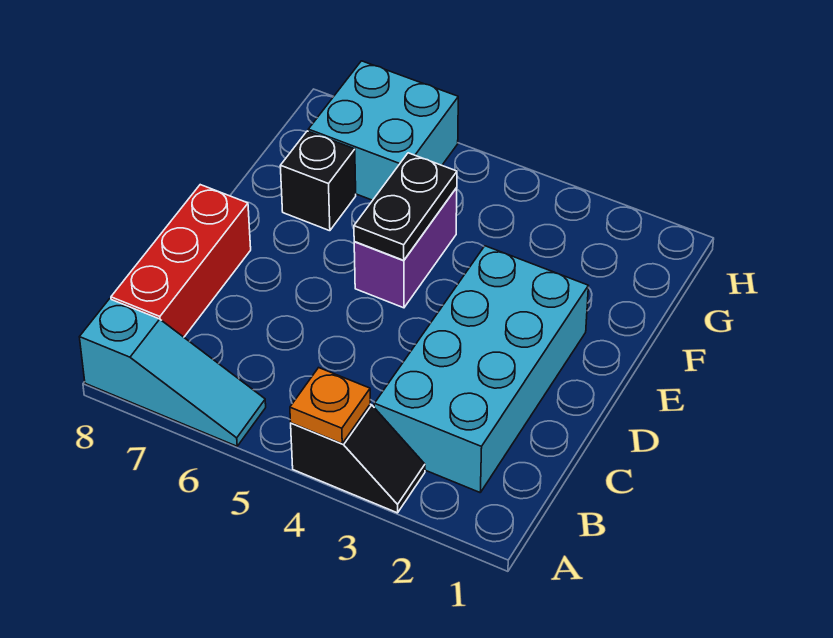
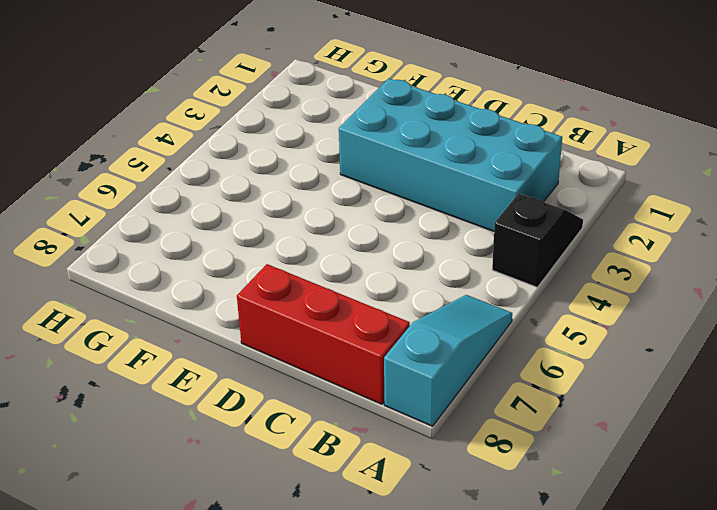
none -> purple 1x2 brick [354,188,457,308]
none -> black 1x1 brick [280,131,356,231]

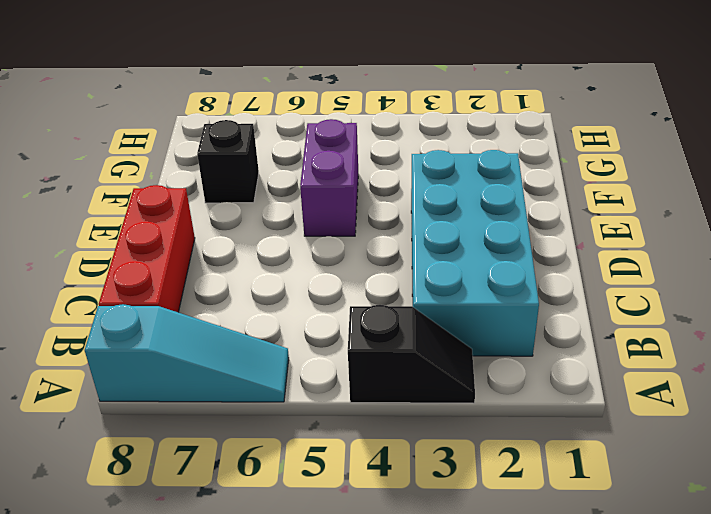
none -> cyan 2x2 brick [308,61,458,200]
none -> orange 1x1 plate [290,368,370,444]

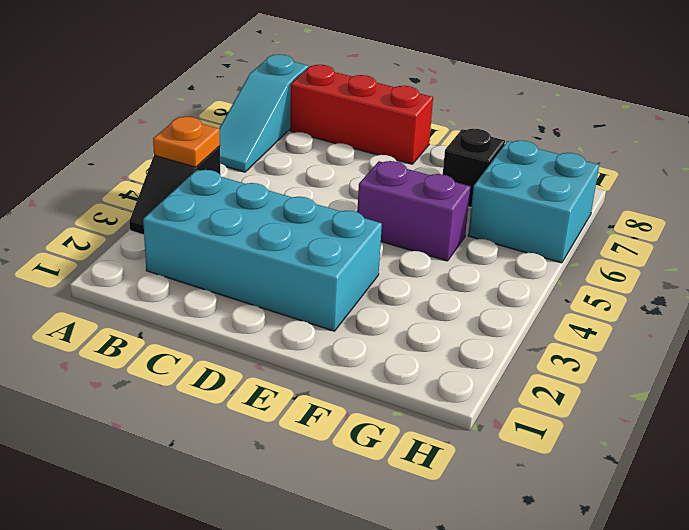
none -> black 1x2 plate [354,153,457,260]

